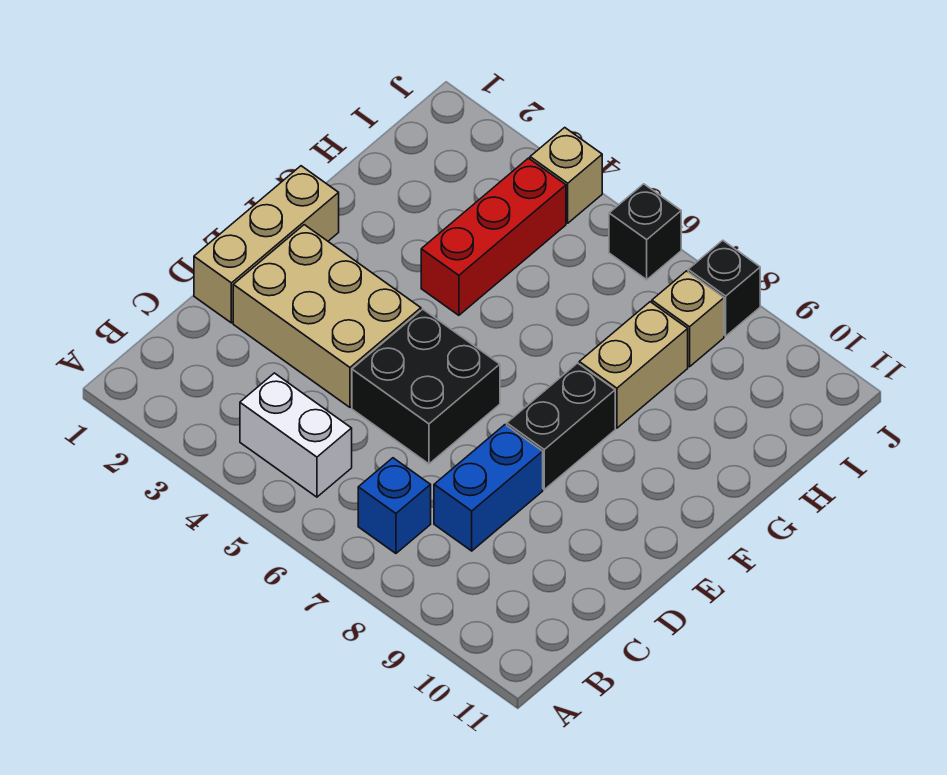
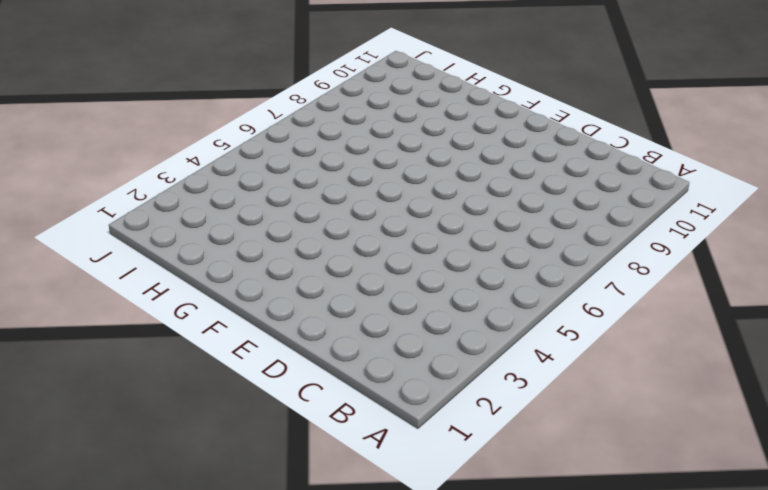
none -> white 1x2 brick [240,373,352,497]
none -> blue 1x1 brick [358,458,431,553]
none -> blue 1x2 brick [434,425,543,551]

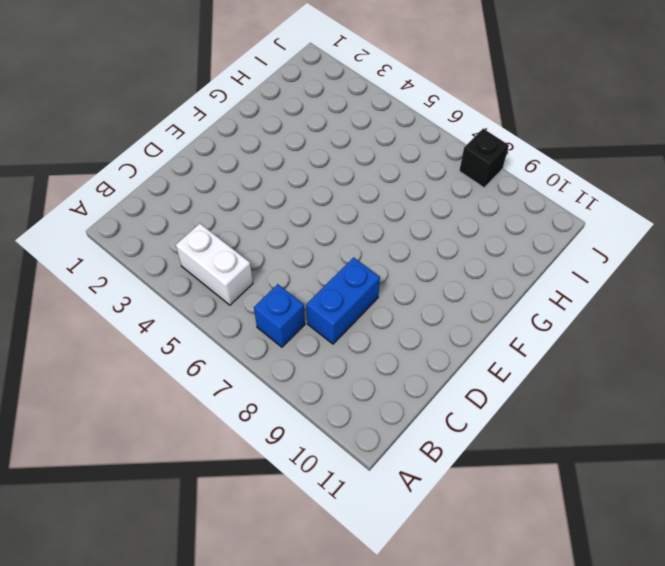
none -> tan 1x3 brick [194,166,339,323]
none -> tan 2x3 brick [233,225,421,407]
none -> black 2x2 brick [352,309,500,464]

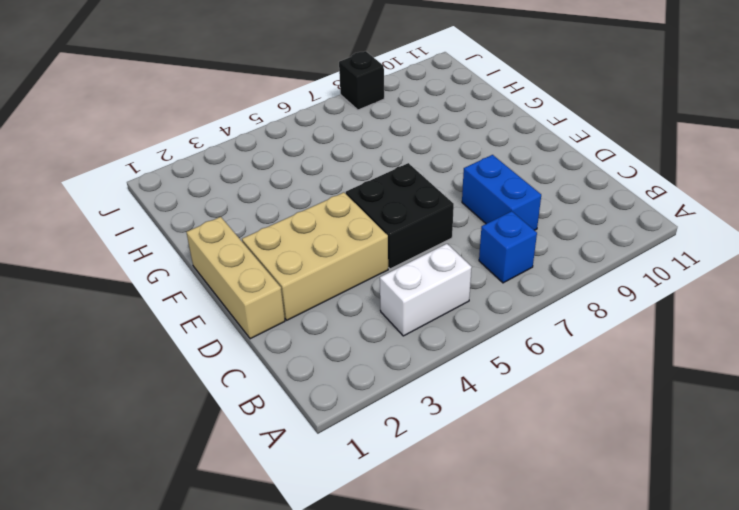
none -> black 1x2 brick [507,363,615,489]
none -> red 1x3 brick [421,158,566,315]
none -> tan 1x2 brick [579,302,688,428]

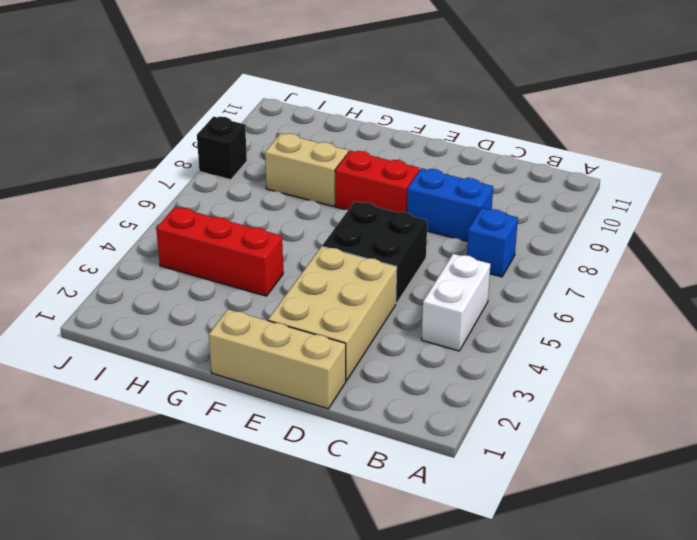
red 1x2 brick [335,151,420,212] -> black 1x2 brick [507,363,615,489]
none -> tan 1x1 brick [652,271,724,367]
none -> tan 1x1 brick [530,128,602,223]
none -> black 1x1 brick [609,184,681,280]

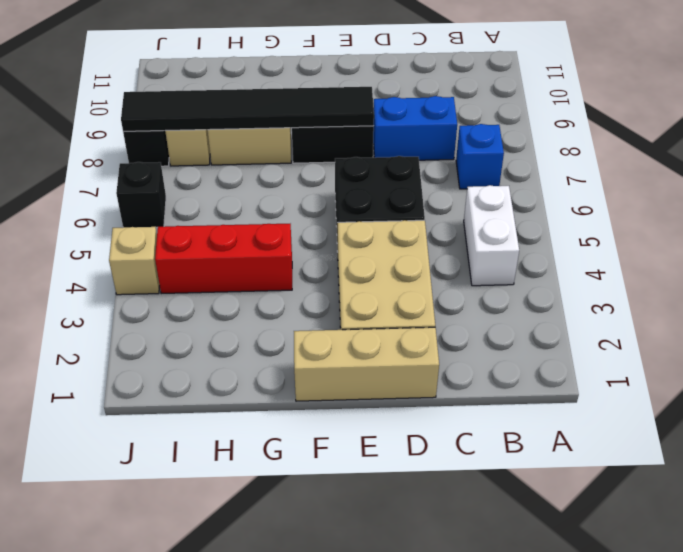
black 1x6 tile [121,87,374,131] -> none

